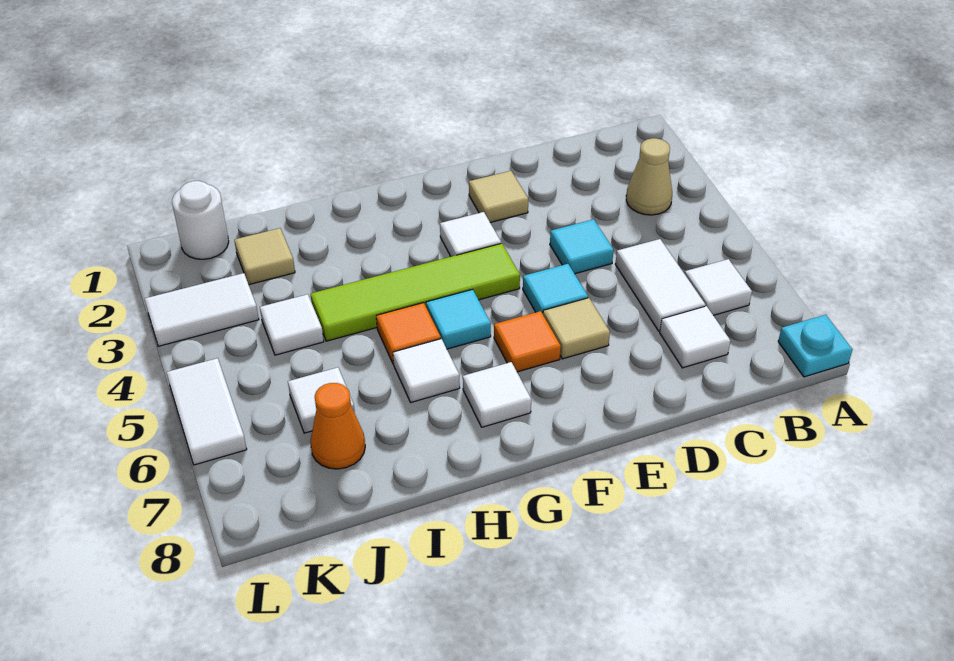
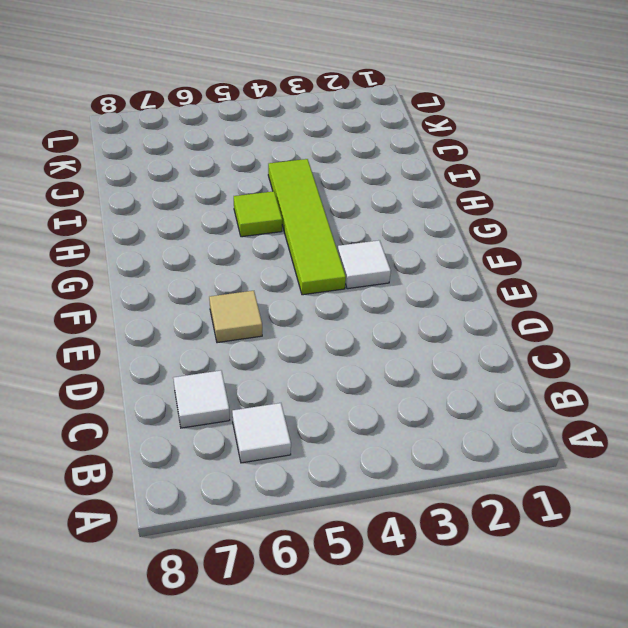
lime 1x1 tile [234,191,282,237] -> orange 1x1 tile [376,303,441,364]
none -> cyan 1x1 plate [778,315,852,377]
none -> tan 1x1 cone [626,138,672,215]
none -> white 1x2 tile [615,239,705,331]

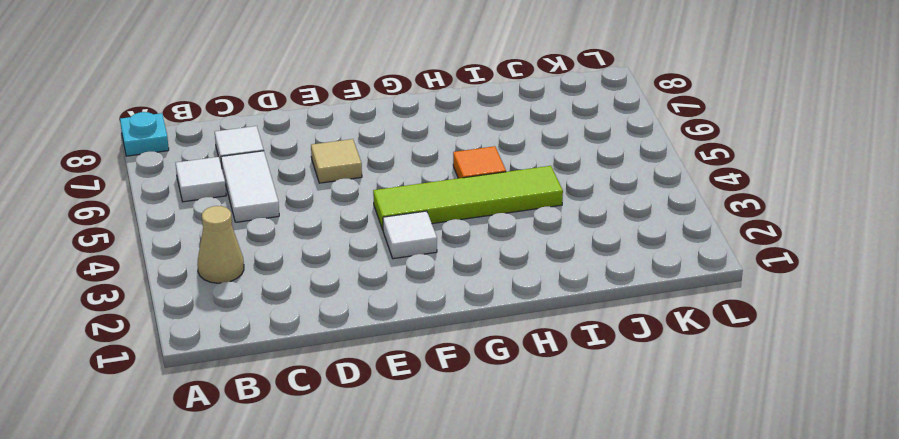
none -> cyan 1x1 tile [550,219,614,274]
none -> tan 1x1 tile [469,171,528,222]
none -> cyan 1x1 tile [523,264,588,314]

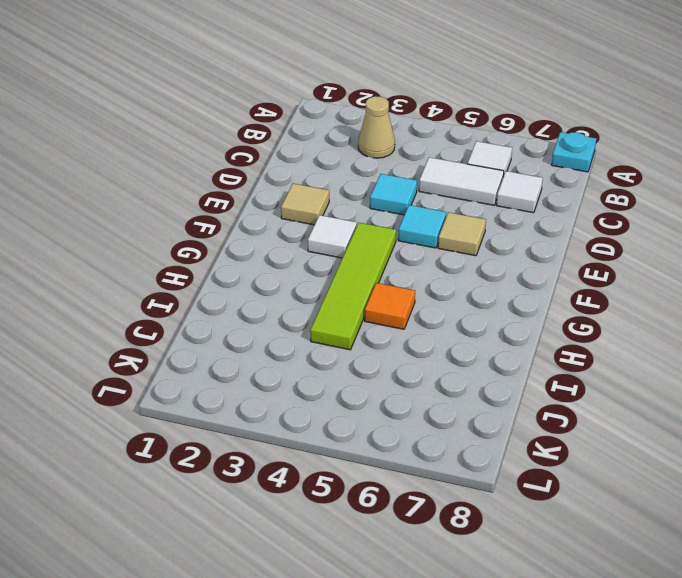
none -> orange 1x1 tile [494,311,561,372]
none -> cyan 1x1 tile [426,289,491,349]
none -> white 1x1 tile [463,362,531,427]

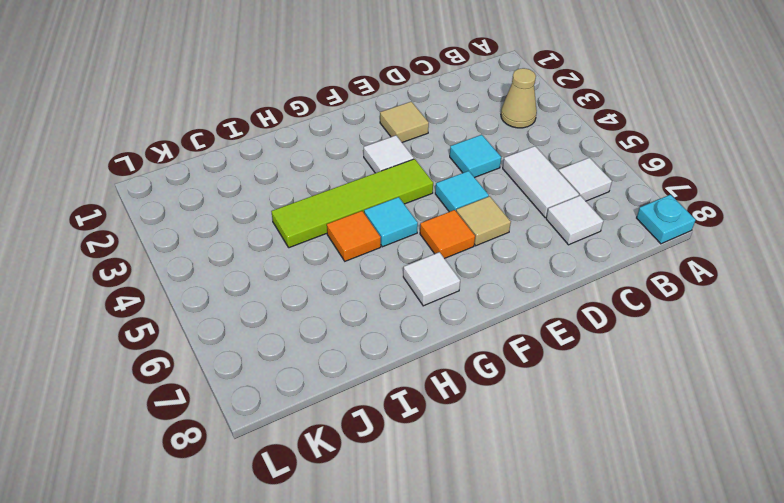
none -> white 1x1 tile [393,339,460,402]
none -> tan 1x1 tile [234,228,295,285]
none -> white 1x1 tile [260,294,324,355]

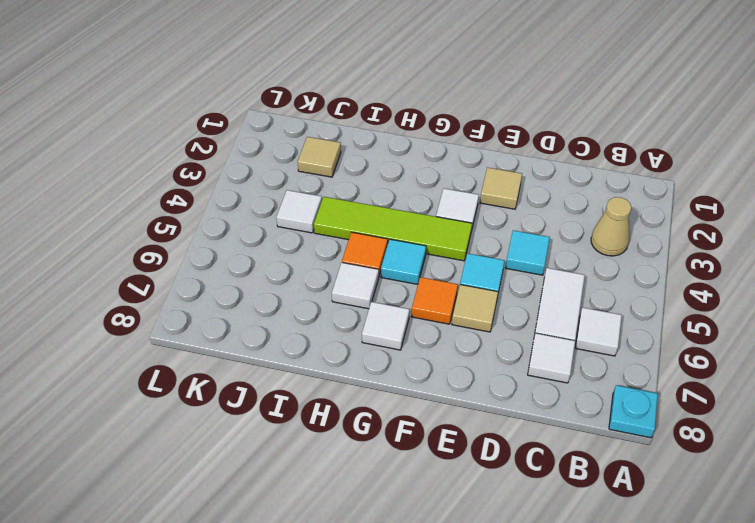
none -> white 1x1 tile [288,367,355,433]
none -> orange 1x1 cone [310,383,365,469]
none -> white 1x1 round brick [172,181,229,259]

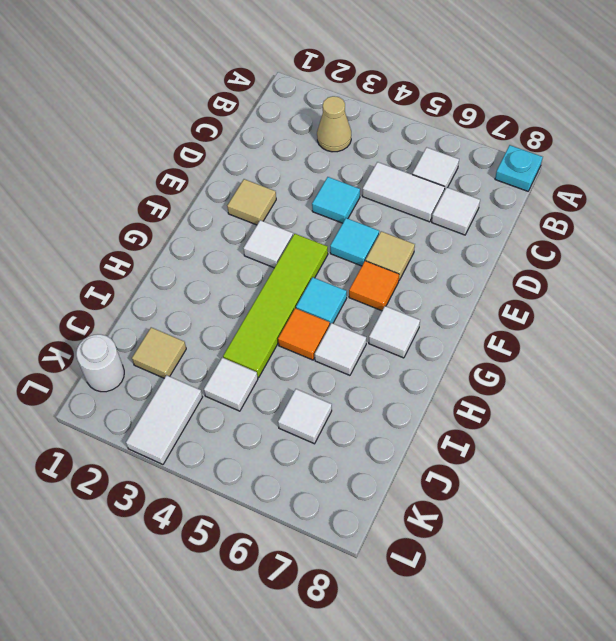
none -> orange 1x1 cone [310,383,365,469]
none -> white 1x2 tile [167,358,247,465]

